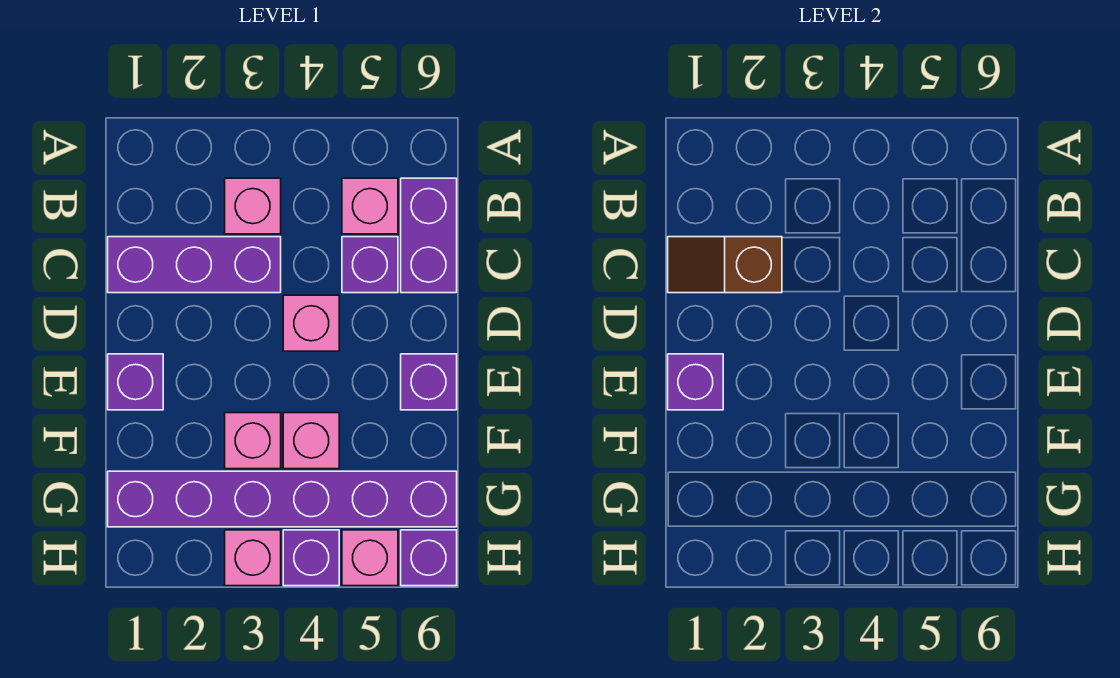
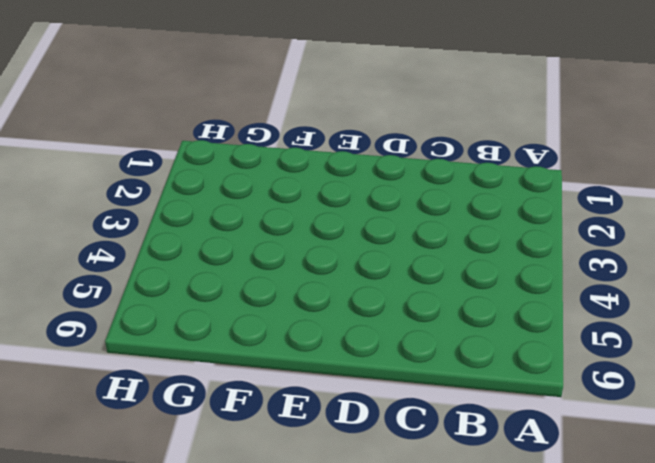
none -> pink 1x1 brick [225,178,281,234]
none -> pink 1x1 brick [342,178,398,234]
none -> purple 1x2 brick [401,178,457,293]

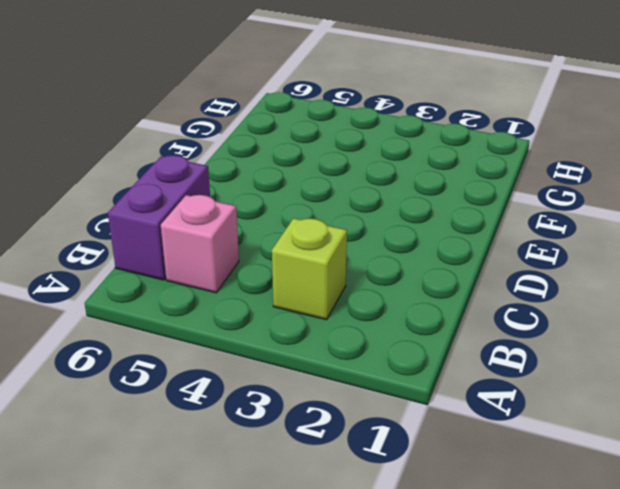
lime 1x1 brick [272,218,347,320] -> pink 1x1 brick [225,178,281,234]
none -> purple 1x3 brick [108,237,281,293]
none -> purple 1x1 brick [342,237,398,293]
none -> pink 1x1 brick [283,295,339,351]

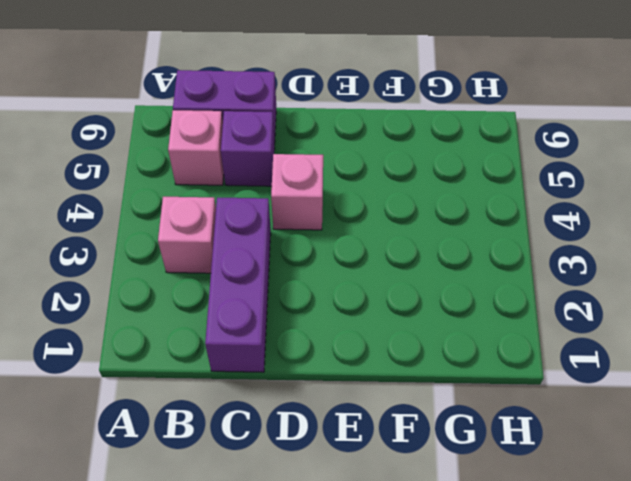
none -> purple 1x1 brick [108,354,163,410]
none -> purple 1x1 brick [401,354,457,410]
none -> pink 1x1 brick [225,413,281,469]

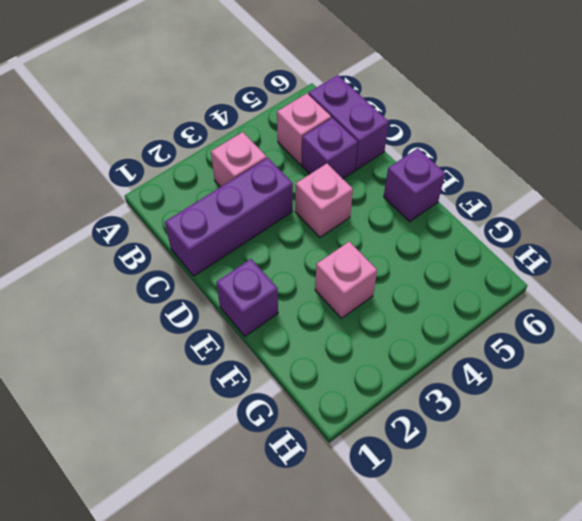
none -> pink 1x1 brick [283,413,339,469]
none -> purple 1x6 brick [108,471,457,527]
none -> pink 1x1 brick [225,530,281,586]

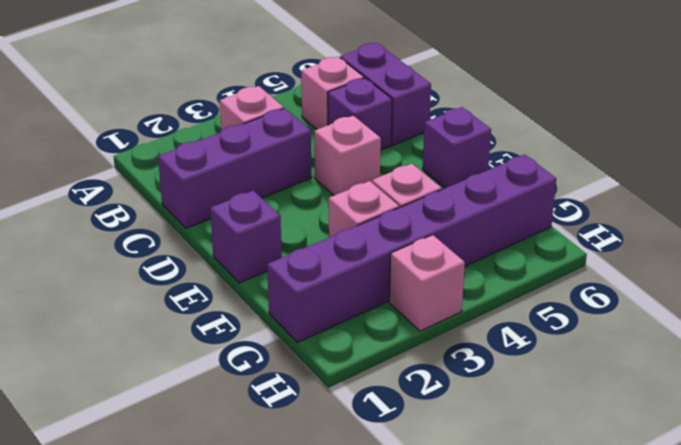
none -> purple 1x1 brick [283,530,339,586]
none -> pink 1x1 brick [342,530,398,586]
none -> purple 1x1 brick [401,530,457,586]

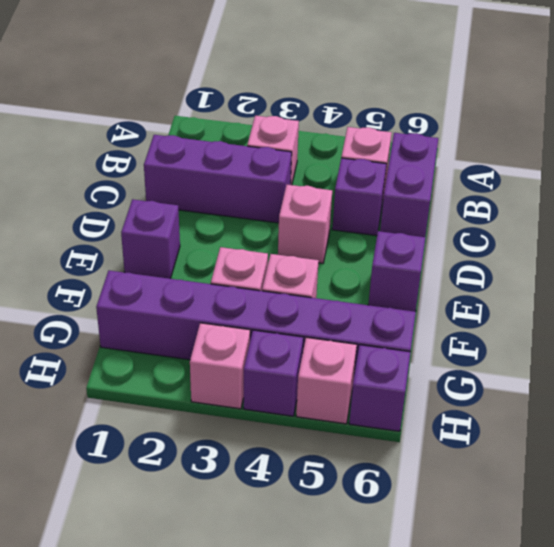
none -> brown 1x2 slope [668,237,782,293]
none -> purple 1x1 brick [668,354,723,410]

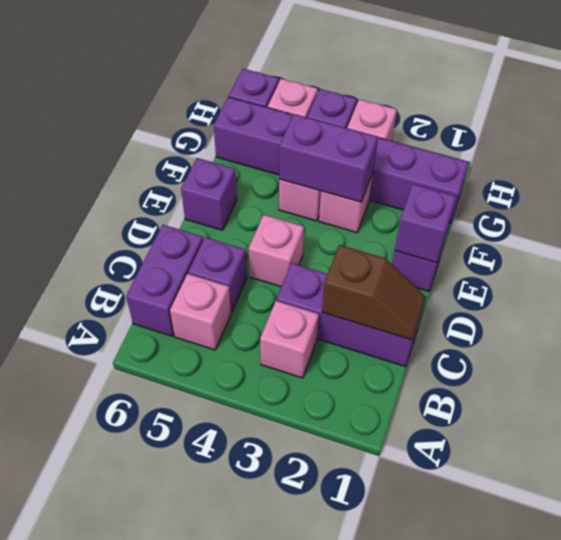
purple 1x2 brick [279,114,378,202] -> none

